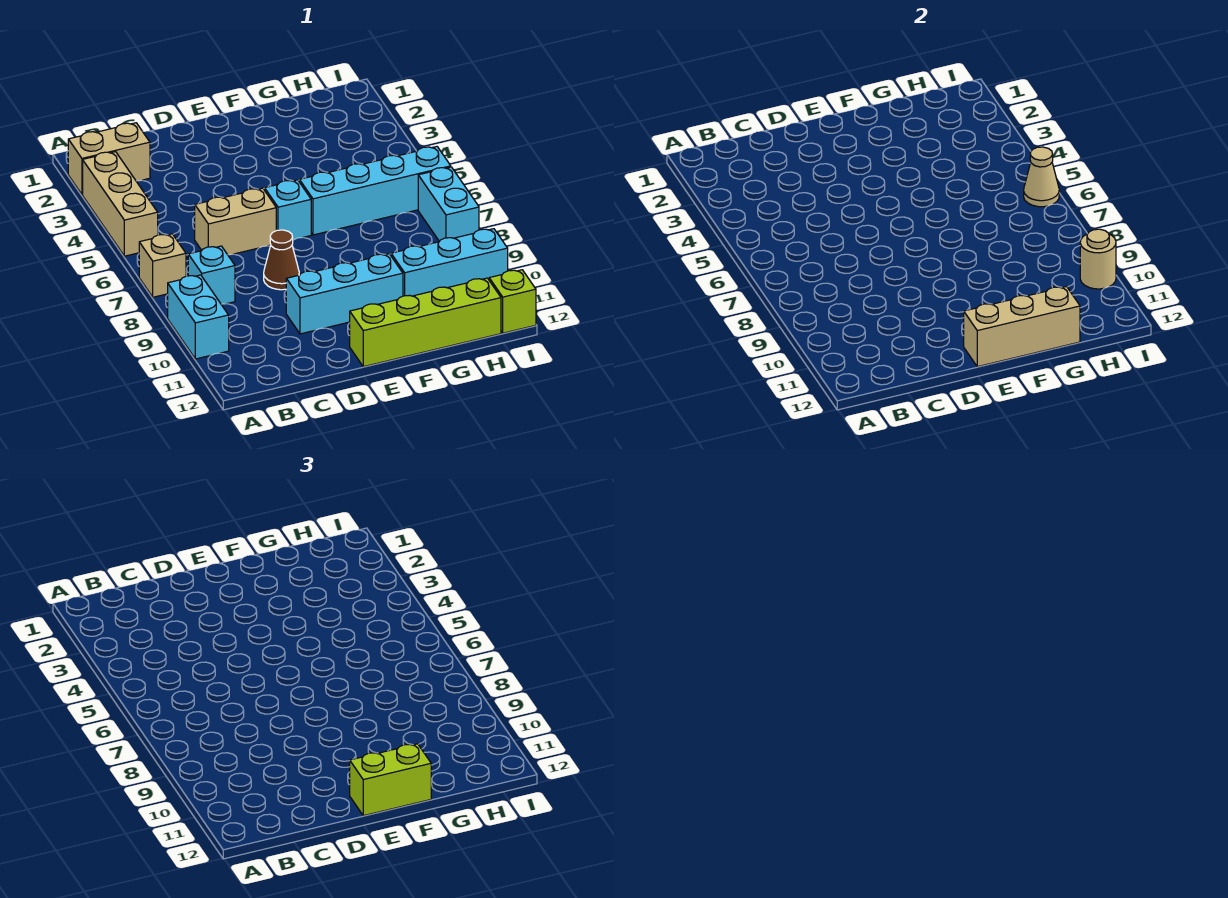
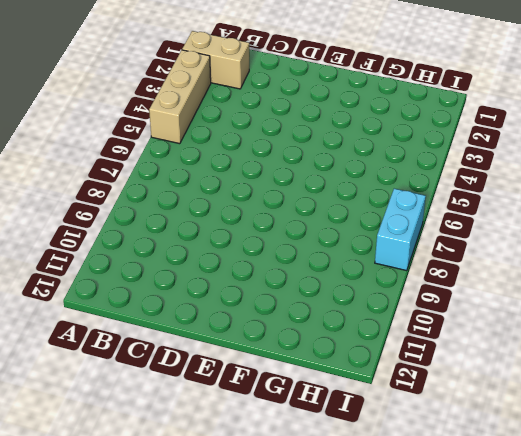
none -> tan 1x1 brick [139,234,186,297]
none -> cyan 1x2 brick [168,275,229,359]
none -> cyan 1x1 brick [188,246,235,304]

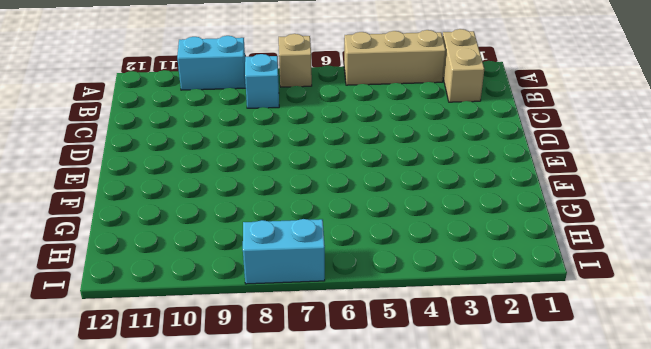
none -> tan 1x2 brick [195,188,276,255]
none -> brown 1x1 cone [264,230,299,290]
none -> cyan 1x3 brick [286,254,403,334]

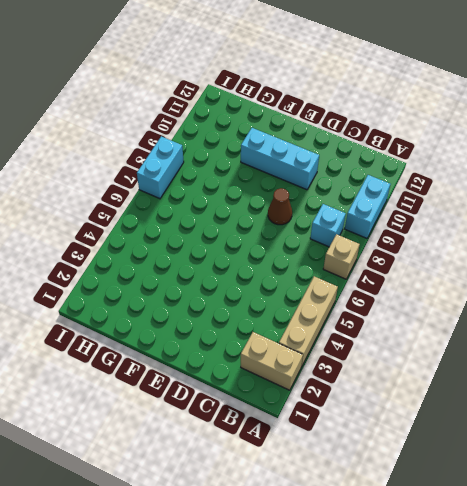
none -> tan 1x2 brick [195,188,276,255]
none -> cyan 1x1 brick [265,180,311,240]
none -> lime 1x4 brick [350,278,501,367]

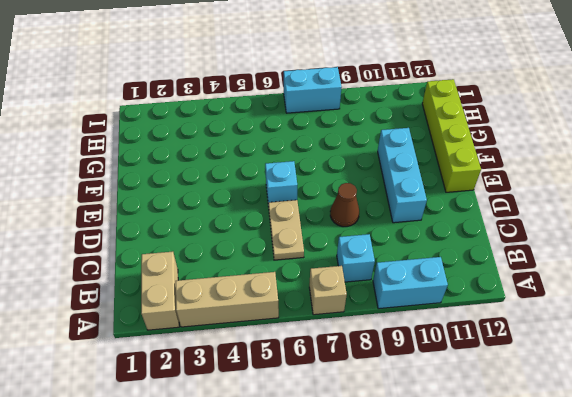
tan 1x2 plate [268,200,304,260] -> tan 1x2 brick [195,188,276,255]
none -> cyan 1x4 brick [299,147,451,235]
none -> cyan 1x3 brick [391,229,508,296]
none -> lime 1x1 brick [489,270,536,333]

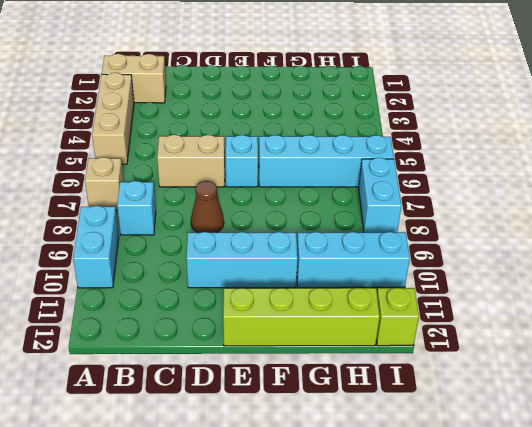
none -> tan 1x3 brick [964,287,1080,367]
none -> tan 1x1 cone [1024,147,1059,207]
none -> tan 1x1 round brick [1080,229,1116,289]

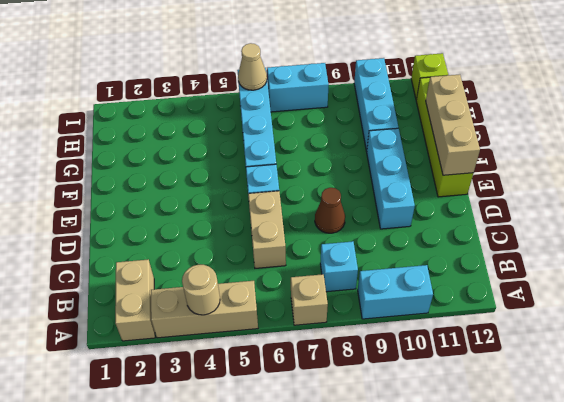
tan 1x1 round brick [182,265,220,315] -> tan 1x1 round brick moved to [1080,229,1116,289]
none -> lime 1x2 brick [350,744,431,816]

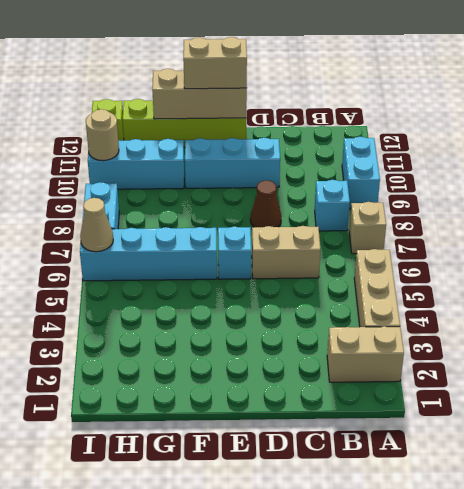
tan 1x2 brick [183,37,247,89] -> lime 1x2 brick [350,744,431,816]

